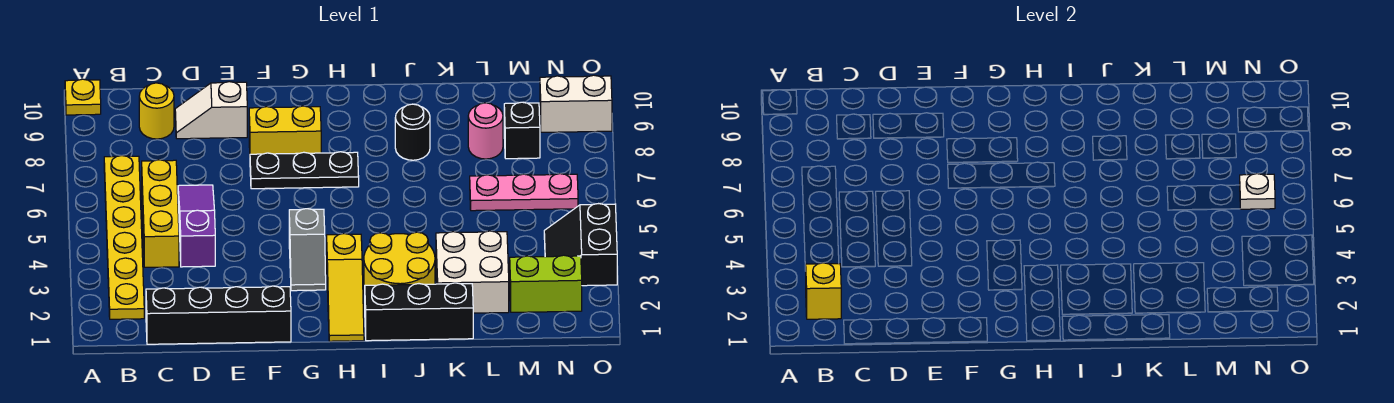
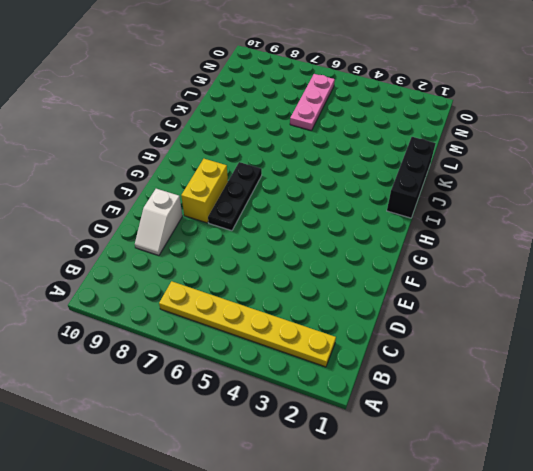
none -> yellow 1x1 plate [65,79,101,115]
none -> black 1x4 brick [146,286,291,344]
none -> yellow 1x3 brick [142,160,179,267]

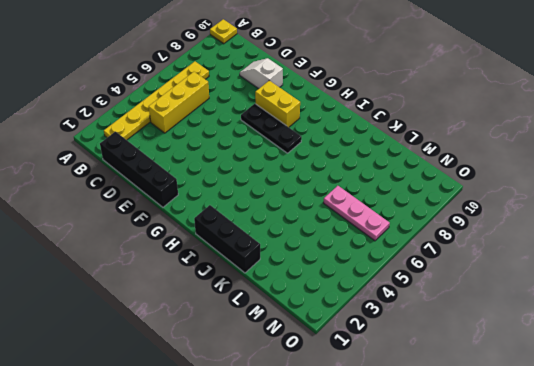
none -> yellow 1x1 round brick [139,83,174,139]
none -> purple 1x3 slope [178,185,215,267]
none -> grey 1x2 slope [289,209,326,291]

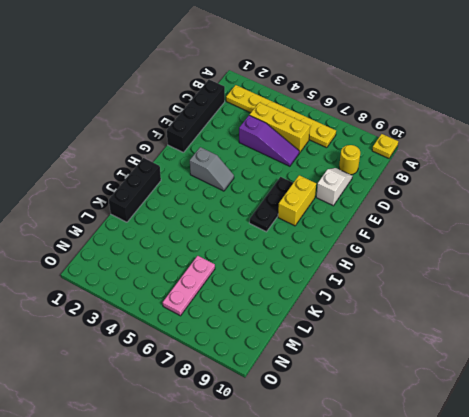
grey 1x2 slope [190,147,234,191] -> grey 1x2 slope turned to [289,209,326,291]
none -> yellow 1x3 slope [327,234,364,341]
none -> yellow 2x2 round brick [364,232,435,294]
none -> black 1x1 round brick [395,104,430,160]

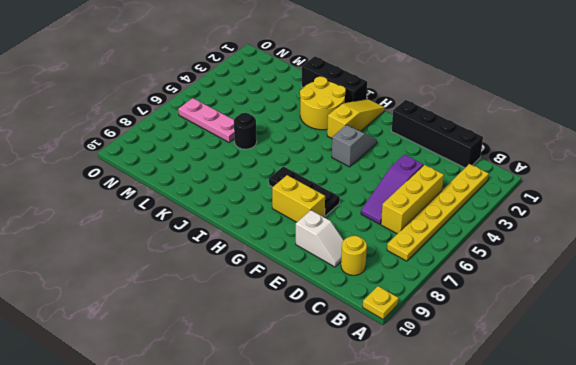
black 1x1 round brick [234,113,257,149] -> black 1x1 round brick moved to [395,104,430,160]
none -> white 2x2 brick [436,231,509,313]
none -> pink 1x1 round brick [468,103,503,159]
none -> lime 1x2 brick [510,255,582,312]

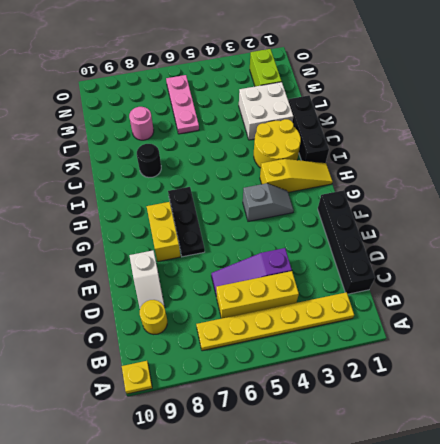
none -> black 1x1 brick [504,102,540,159]
none -> black 2x2 slope [544,204,617,286]
none -> white 1x2 brick [540,75,612,132]

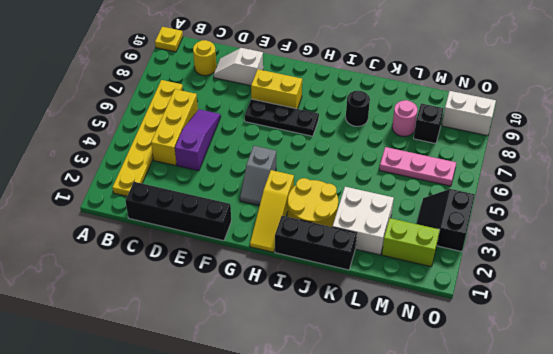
none -> yellow 1x1 brick [806,263,841,319]
none -> white 1x1 plate [1240,174,1275,209]

